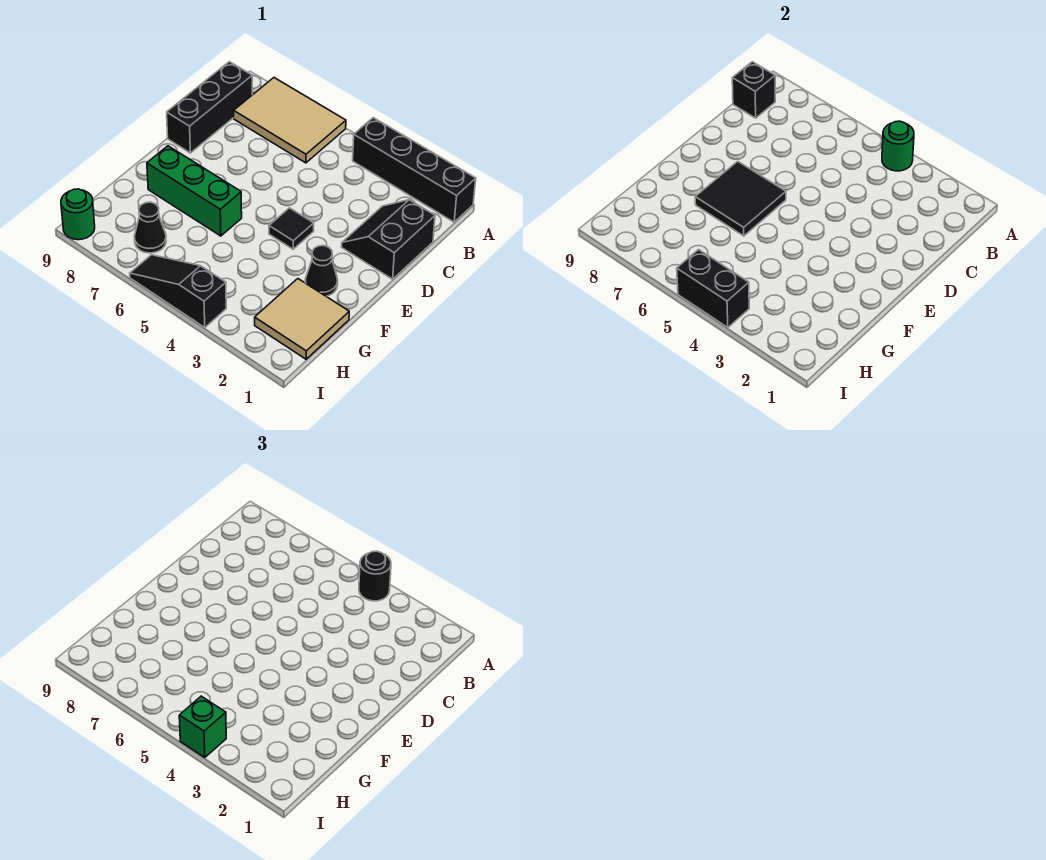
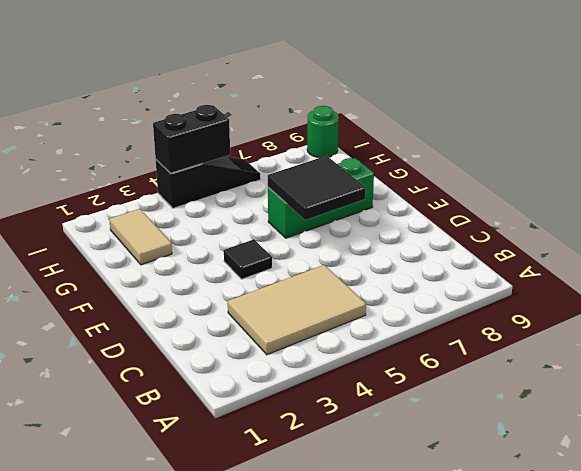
tan 2x3 tile [228,265,366,355] -> tan 2x3 tile moved to [234,78,346,163]
tan 1x2 tile [109,209,172,265] -> tan 2x2 tile [255,279,349,359]
none -> black 1x4 brick [353,118,476,222]
none -> black 1x3 brick [167,62,252,153]
none -> black 2x2 slope [342,200,435,279]

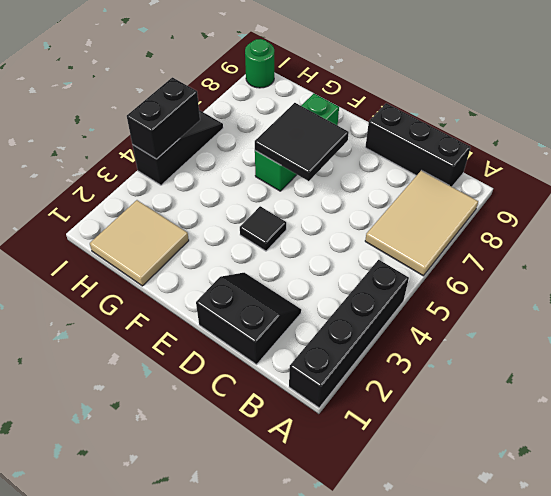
none -> black 1x1 cone [305,246,338,296]
none -> black 1x1 cone [134,202,166,253]
none -> green 1x1 round brick [882,121,914,171]

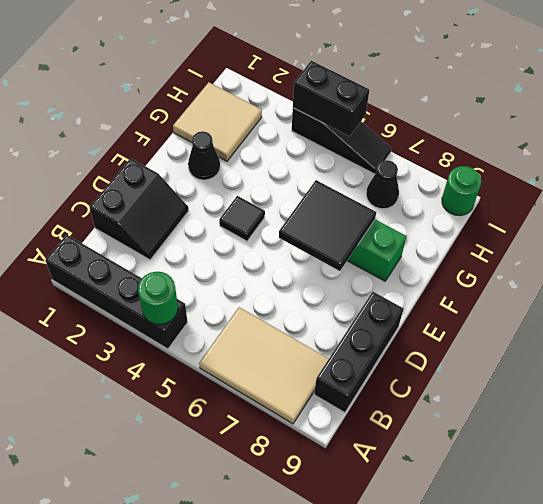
none -> black 1x1 brick [732,62,775,118]
none -> black 1x1 round brick [359,551,391,601]
none -> green 1x1 brick [179,696,226,757]

